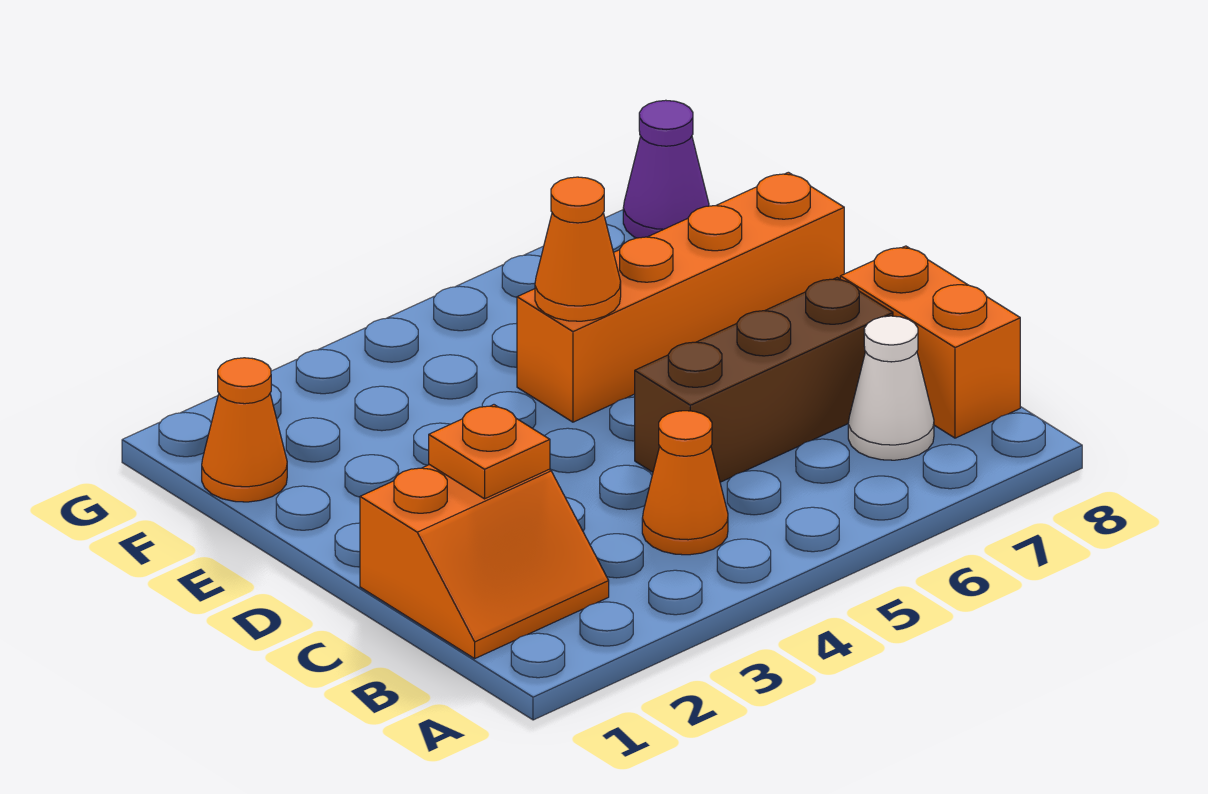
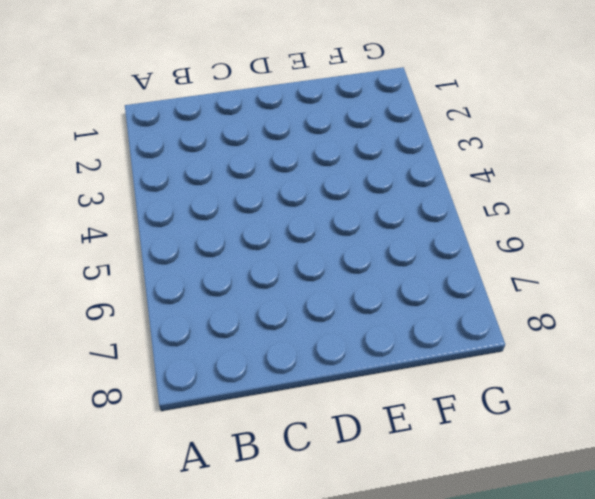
none -> orange 2x2 slope [360,465,609,659]
none -> orange 1x1 cone [642,411,728,555]

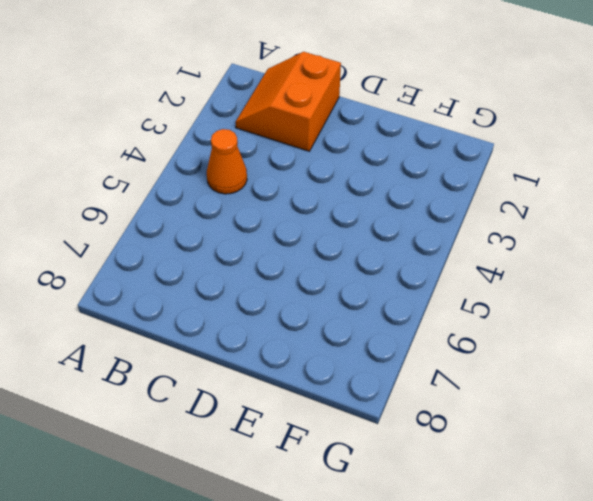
none -> white 1x1 cone [848,316,934,460]
none -> orange 1x2 brick [840,246,1020,438]

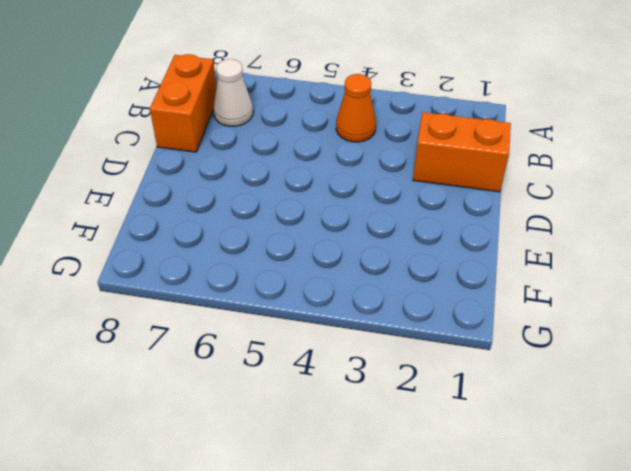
none -> brown 1x3 brick [635,278,893,482]
none -> orange 1x4 brick [517,172,844,422]

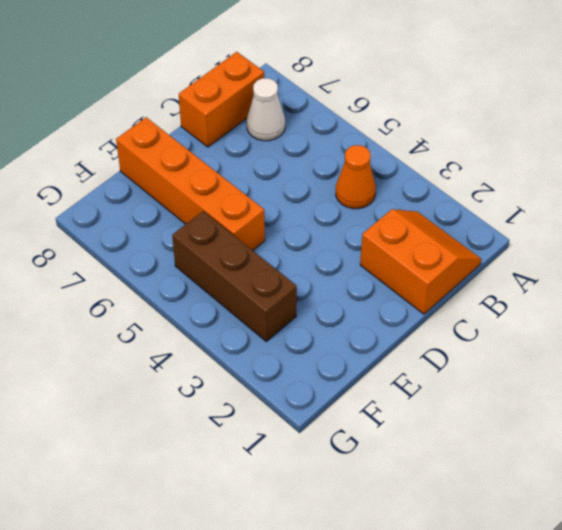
brown 1x3 brick [172,211,297,341] -> brown 1x3 brick moved to [635,278,893,482]
none -> orange 1x1 cone [202,358,287,502]
none -> purple 1x1 cone [623,100,709,238]

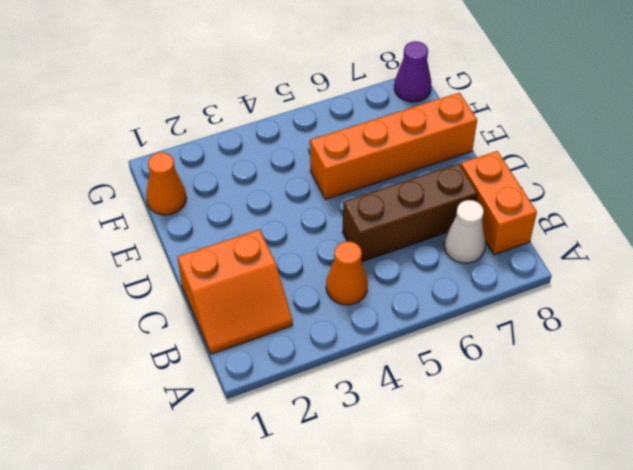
none -> orange 1x1 plate [429,405,550,499]
none -> orange 1x1 cone [535,177,621,321]

